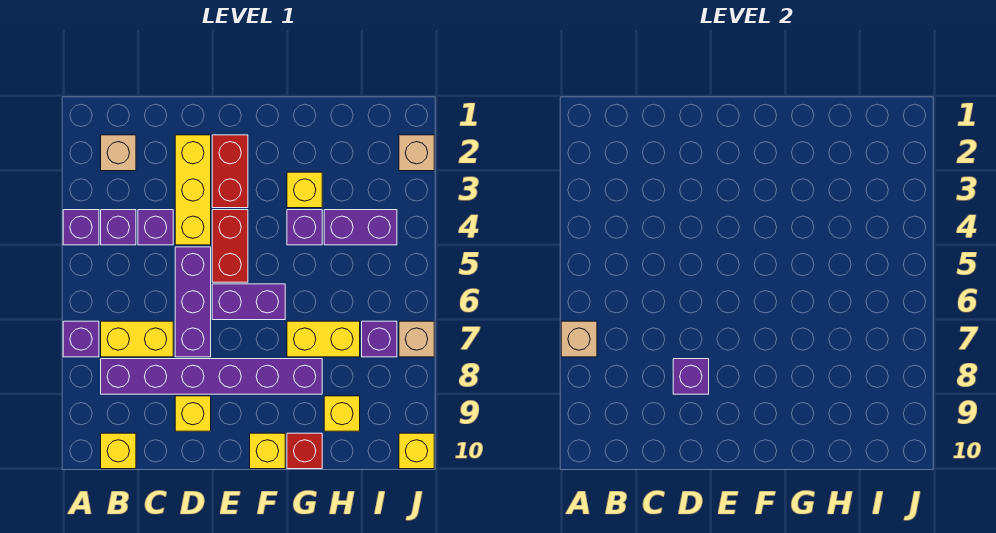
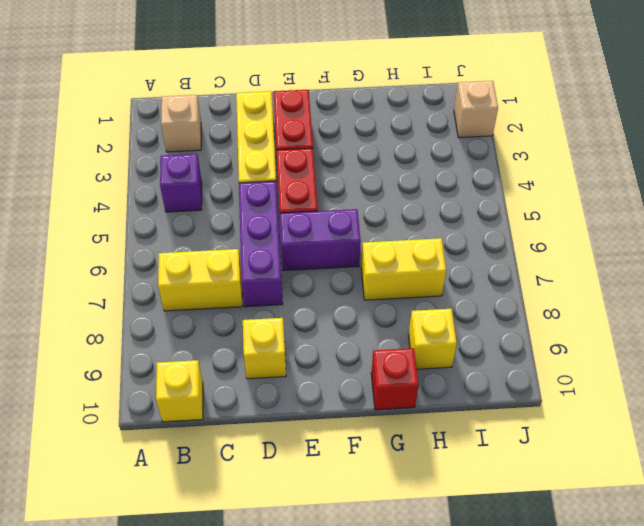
none -> purple 1x1 brick [63,210,99,245]
none -> purple 1x1 brick [63,321,99,357]
none -> purple 1x6 brick [101,359,322,394]

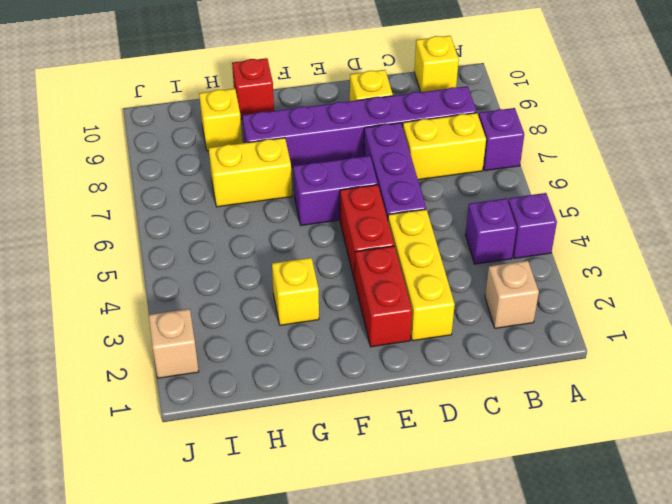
none -> purple 1x1 brick [138,210,173,245]
none -> yellow 1x1 brick [250,433,285,469]
none -> purple 1x1 brick [287,210,322,245]

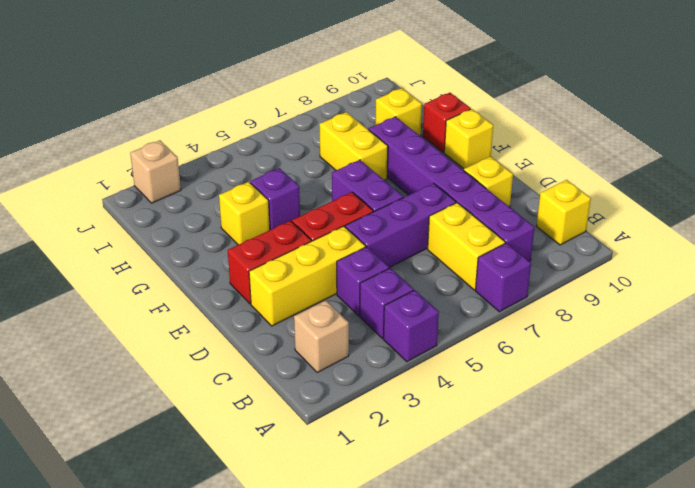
none -> purple 1x2 brick [324,210,397,245]
none -> purple 1x1 brick [362,321,397,357]
none -> tan 1x1 brick [399,321,434,357]

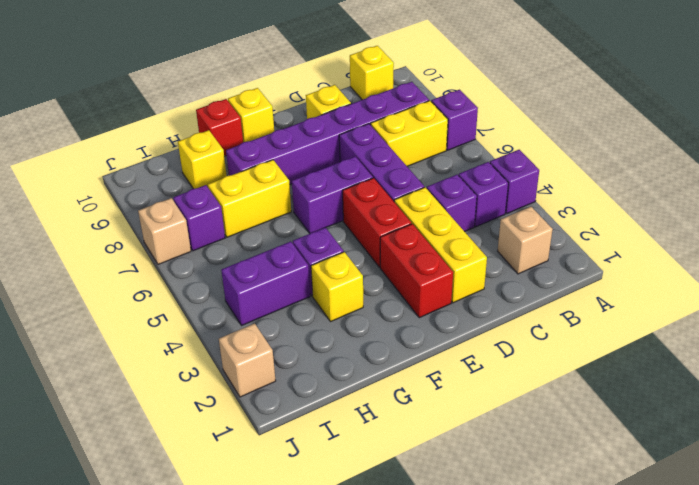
none -> yellow 1x1 brick [399,433,434,469]
none -> tan 1x1 brick [561,321,597,357]
none -> purple 1x1 brick [673,359,709,394]

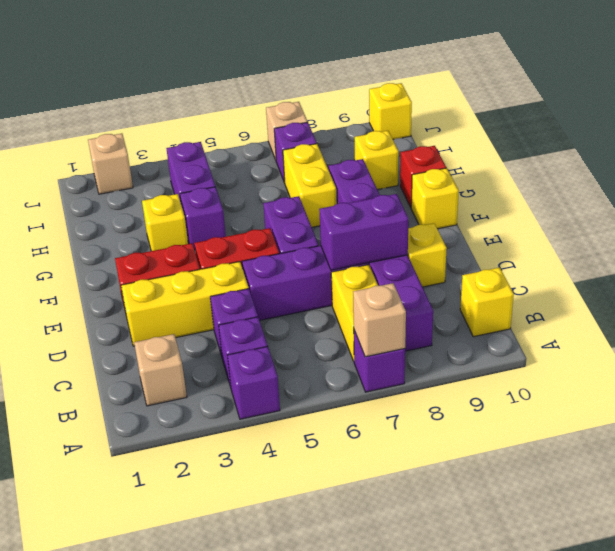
purple 1x2 brick [319,194,408,270] -> purple 1x1 brick [673,359,709,394]

